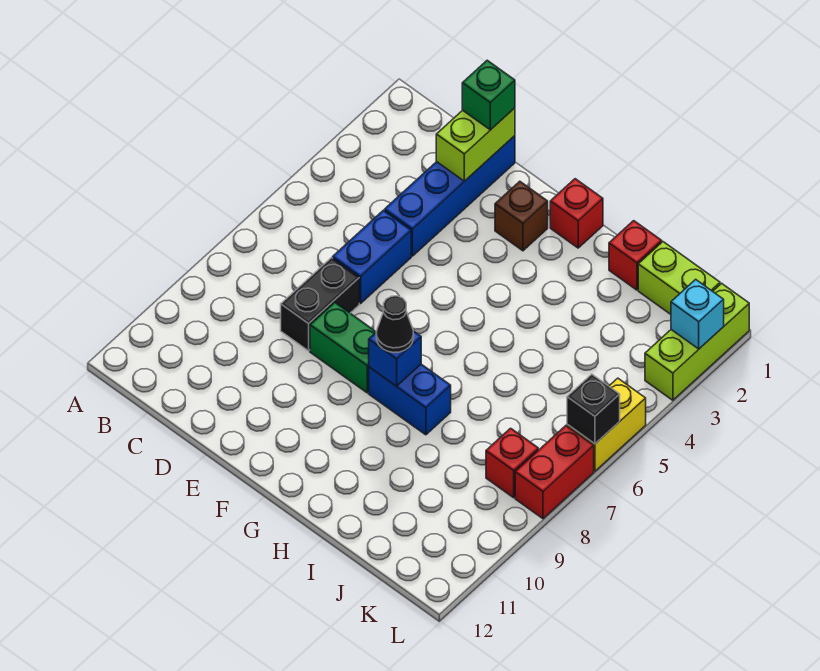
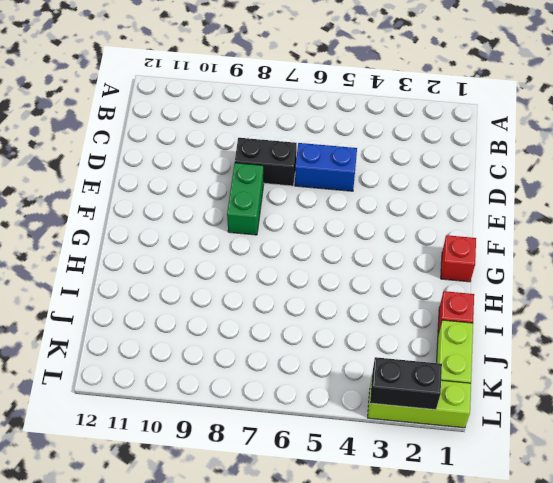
black 1x2 brick [370,357,442,410] -> cyan 1x1 brick [671,279,724,349]
none -> blue 1x4 brick [385,136,515,256]
none -> brown 1x1 brick [495,181,548,251]
none -> blue 1x2 brick [369,364,451,435]

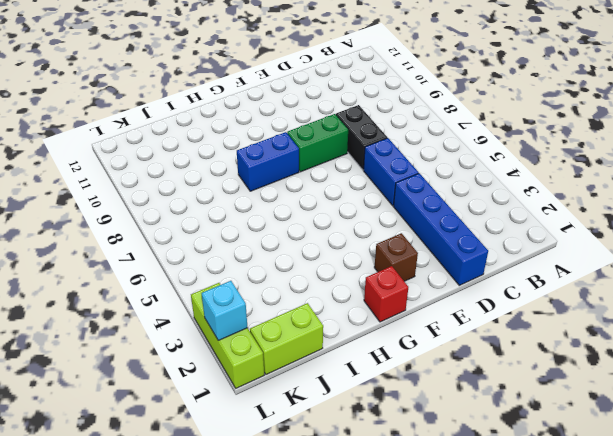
none -> red 1x1 brick [609,221,662,290]
none -> red 1x1 brick [486,428,538,498]
none -> yellow 1x2 brick [567,378,646,471]

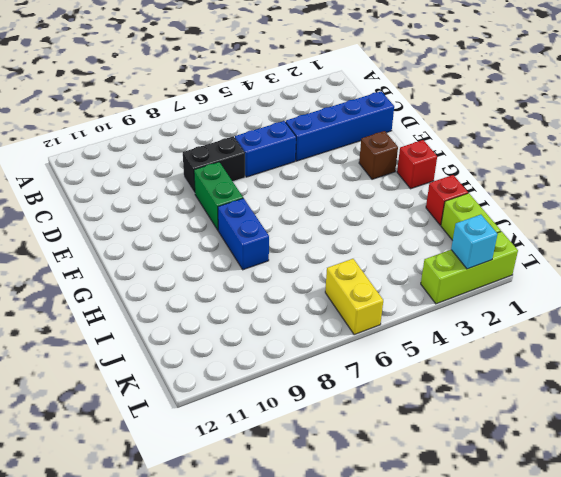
yellow 1x2 brick [325,259,383,335] -> yellow 1x2 brick turned to [567,378,646,471]
none -> red 1x1 brick [486,428,538,498]
none -> red 1x2 brick [515,426,594,519]
none -> lime 1x2 brick [436,108,515,181]

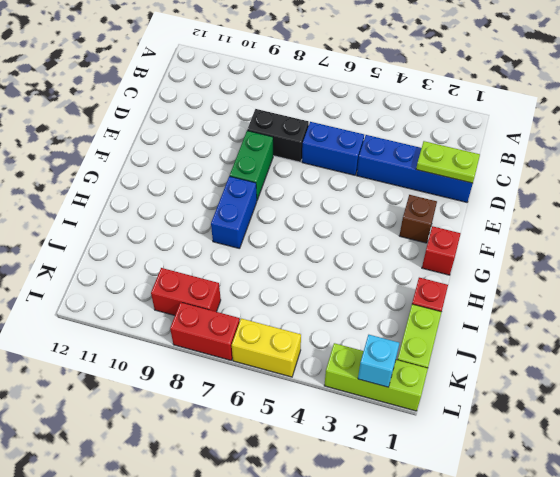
lime 1x2 plate [416,141,480,183] -> lime 1x2 brick [436,108,515,181]
red 1x2 brick [151,268,221,315] -> red 1x1 brick [486,428,538,498]
none -> blue 1x1 brick [369,331,421,386]
none -> black 1x1 brick [567,374,620,444]
none -> green 1x1 brick [462,60,515,130]

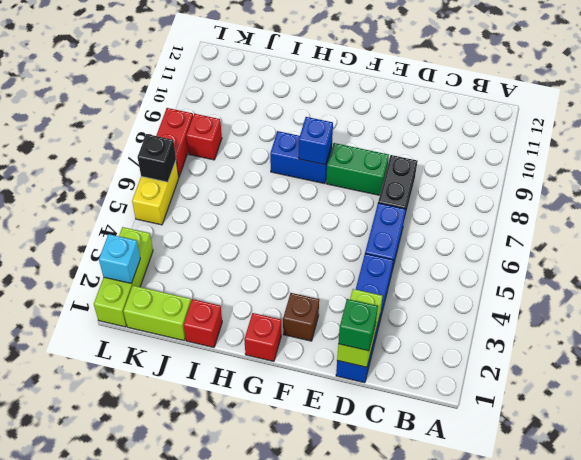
none -> black 1x1 cone [376,296,414,353]

